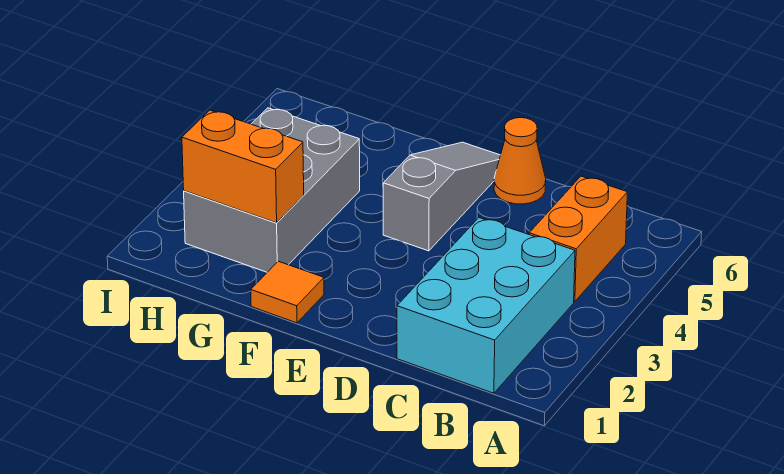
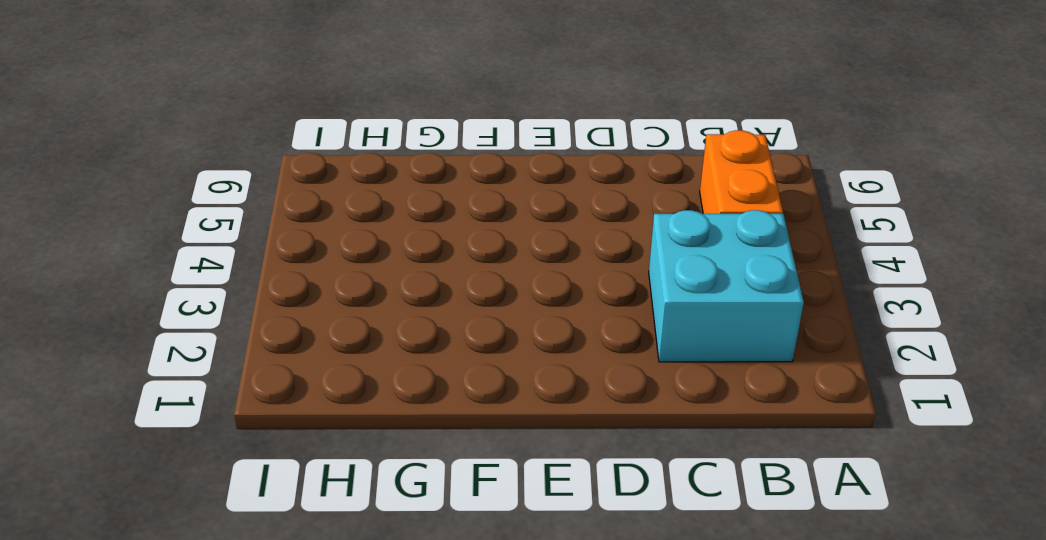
cyan 2x2 brick [649,210,804,362] -> cyan 2x3 brick [397,218,575,393]
none -> orange 1x1 cone [494,118,546,204]
none -> grey 1x3 slope [383,142,500,251]

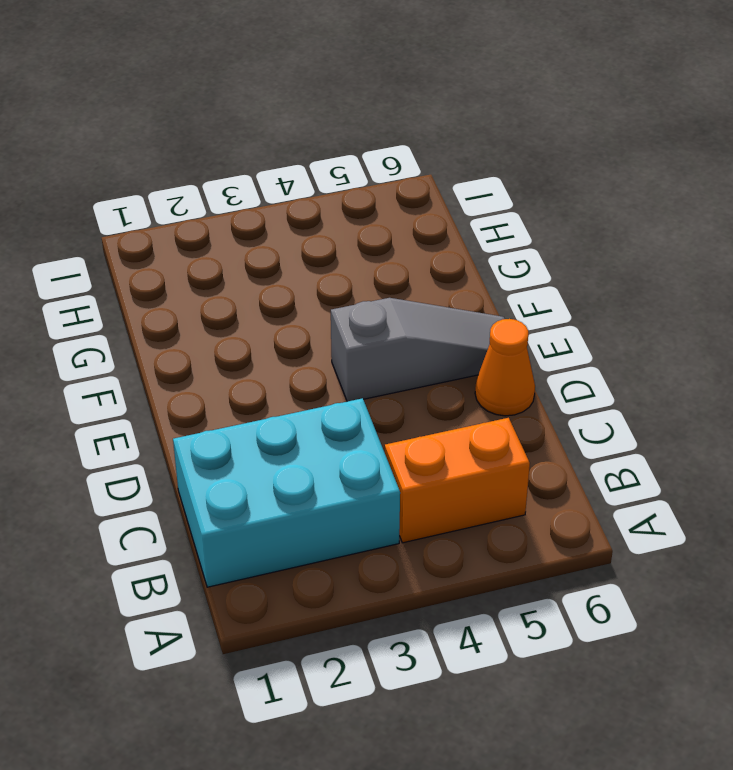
none -> orange 1x1 tile [251,261,324,323]
none -> grey 2x3 brick [184,108,360,272]

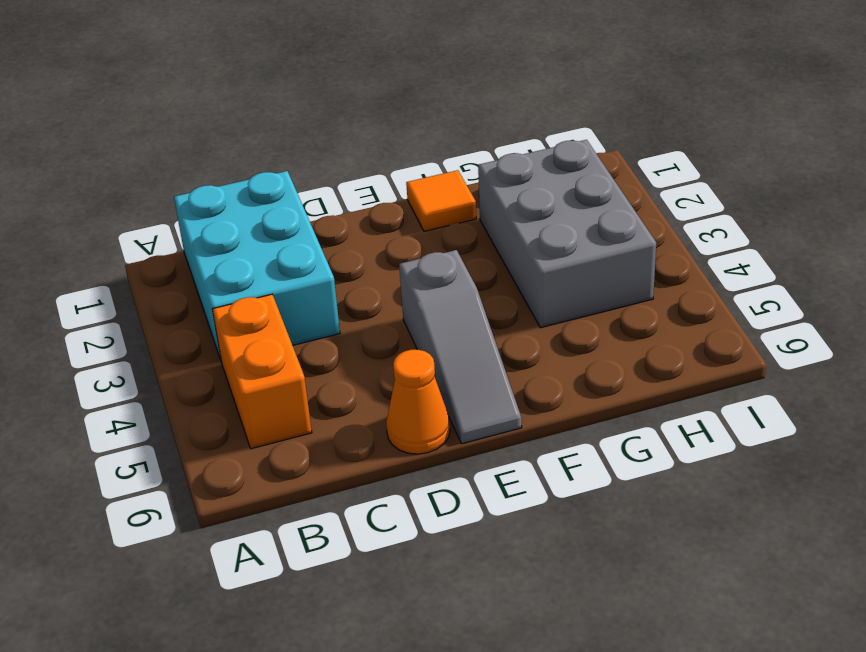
none -> orange 1x2 brick [182,110,304,223]

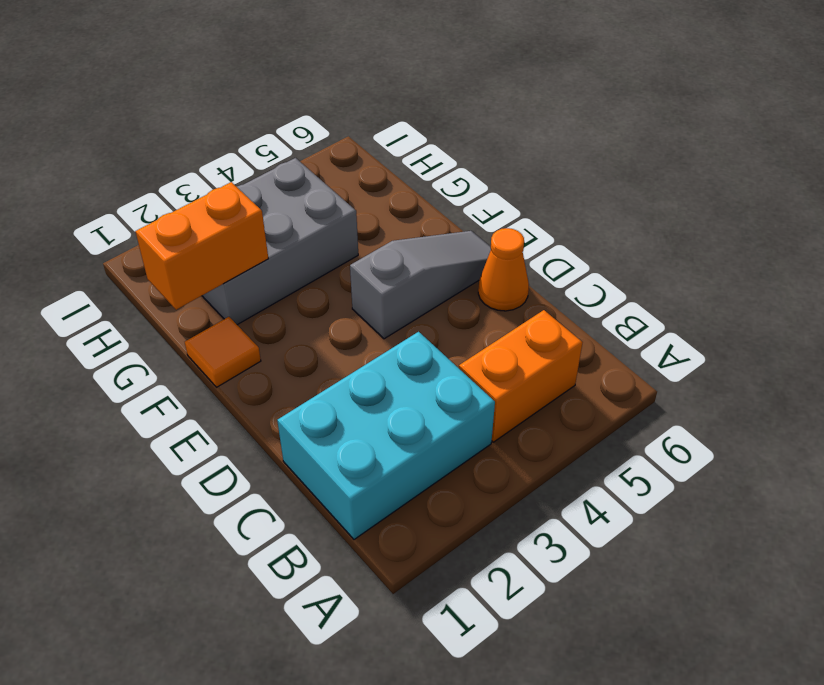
orange 1x2 brick [135,182,268,310] -> orange 1x2 brick turned to [182,110,304,223]

